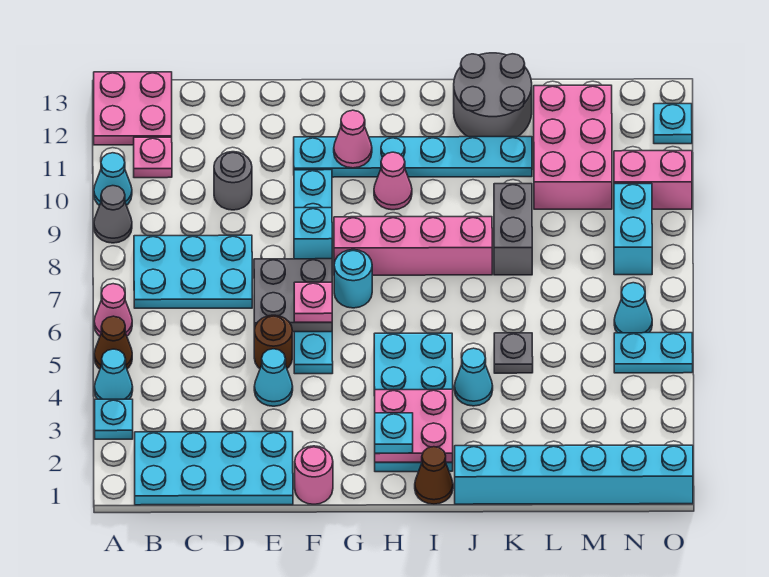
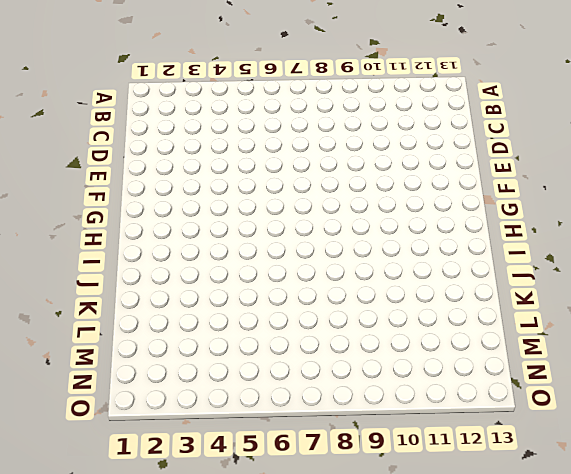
none -> cyan 1x1 plate [95,399,133,439]
none -> cyan 1x1 cone [94,349,133,399]
none -> brown 1x1 cone [94,316,132,369]
none -> pink 1x1 cone [94,284,132,336]

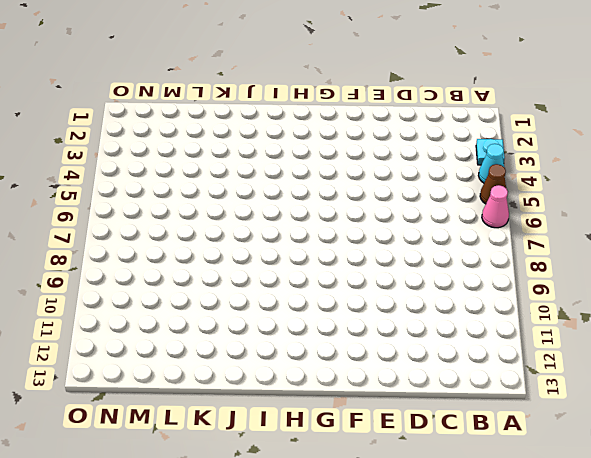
none -> grey 1x1 cone [94,186,132,243]
none -> cyan 1x1 cone [94,153,132,206]
none -> pink 2x2 plate [94,72,172,145]
none -> cyan 2x4 plate [135,432,293,505]

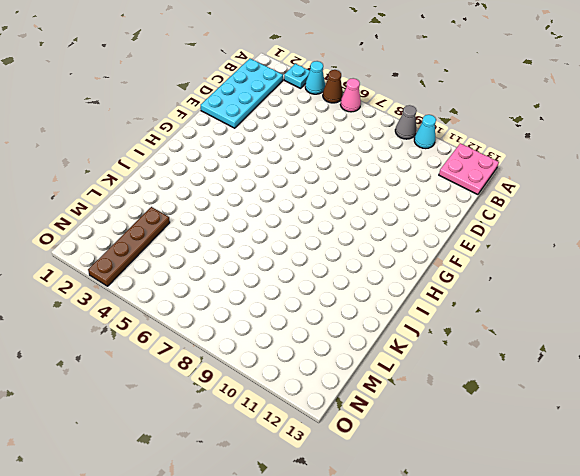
brown 1x4 plate [88,207,170,286] -> none
none -> cyan 2x3 plate [134,235,252,308]
none -> pink 1x1 plate [134,137,172,178]
none -> grey 1x1 round brick [214,152,252,210]
none -> cyan 1x1 cone [254,349,293,406]

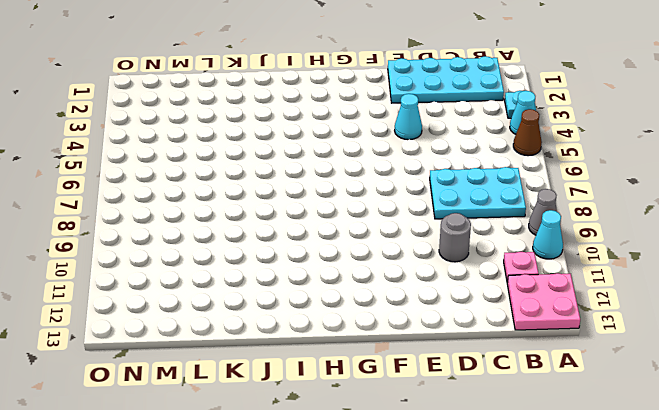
none -> pink 1x1 cone [94,284,132,336]
none -> brown 1x1 round brick [254,315,292,368]
none -> pink 1x1 round brick [295,446,333,504]
none -> cyan 1x6 plate [294,170,333,374]

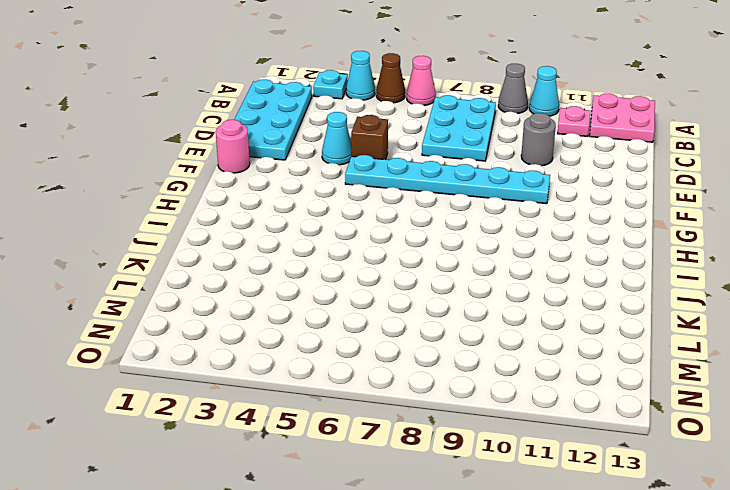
brown 1x1 brick [351,115,388,160] -> brown 1x1 round brick [254,315,292,368]
none -> cyan 1x6 plate [294,137,532,177]
none -> cyan 1x1 round brick [334,250,372,308]
none -> pink 1x4 brick [334,217,492,275]
none -> cyan 2x4 plate [374,333,453,472]

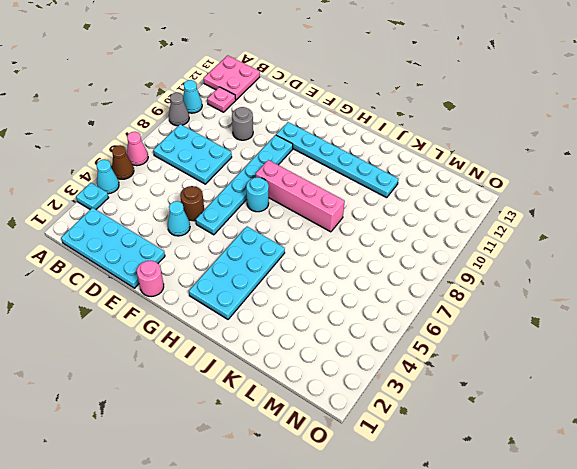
none -> pink 1x1 cone [374,152,412,210]
none -> brown 1x1 cone [415,447,453,504]
none -> cyan 1x6 brick [455,445,693,504]
none -> cyan 1x1 cone [454,348,493,406]

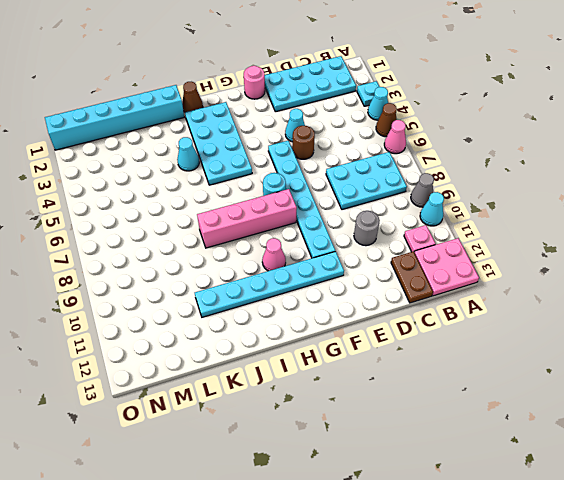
brown 1x2 plate [391,252,433,303] -> none
none -> grey 2x2 round brick [454,53,532,137]
none -> grey 1x1 plate [494,333,533,373]
none -> grey 1x2 brick [494,184,532,275]
none -> pink 2x3 brick [534,85,612,209]

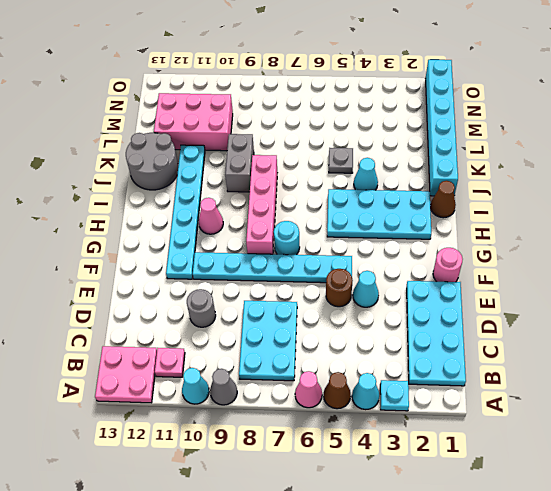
grey 1x2 brick [225,134,254,192] -> grey 1x2 brick turned to [494,184,532,275]
none -> cyan 1x2 plate [614,333,693,373]
none -> cyan 1x1 cone [614,283,652,333]
none -> cyan 1x2 brick [614,184,652,275]
none -> pink 1x2 brick [614,151,692,209]

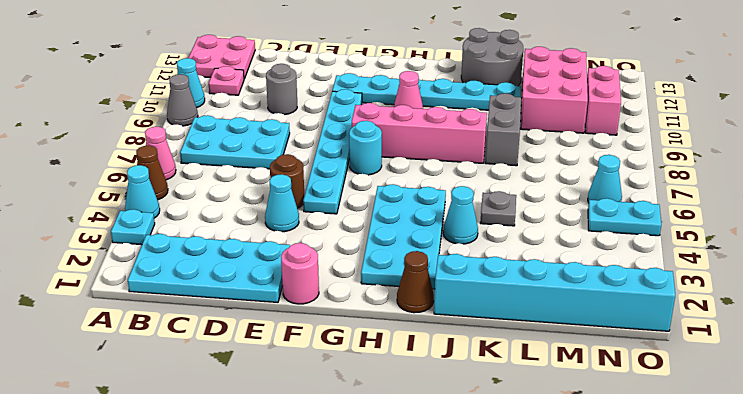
pink 1x2 brick [585,66,621,135] -> pink 1x2 brick turned to [614,151,692,209]
none -> cyan 1x2 brick [614,184,652,275]
none -> cyan 1x1 plate [654,104,692,144]
none -> grey 2x2 plate [254,259,332,332]
none -> cyan 1x1 brick [294,208,332,259]

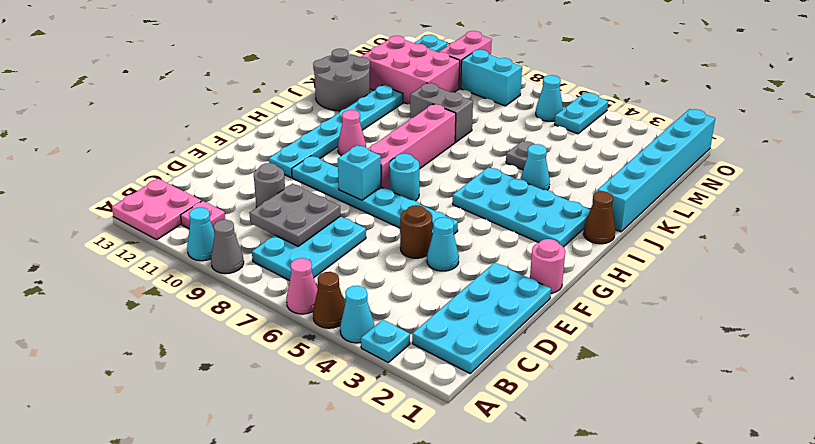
grey 2x2 plate [249,184,341,246] -> grey 2x2 plate moved to [254,259,332,332]
none -> pink 1x1 cone [334,110,372,168]
none -> pink 2x2 plate [375,389,453,462]
none -> pink 1x1 plate [294,282,332,322]
none -> cyan 1x1 plate [375,413,413,453]

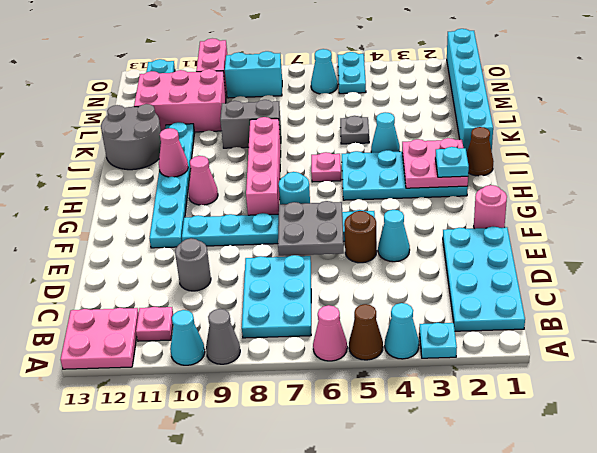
pink 1x1 plate [311,152,341,182] -> pink 1x1 plate moved to [294,282,332,322]
pink 1x1 cone [159,128,188,177] -> pink 1x1 cone moved to [334,110,372,168]
none -> cyan 1x1 brick [294,208,332,259]

